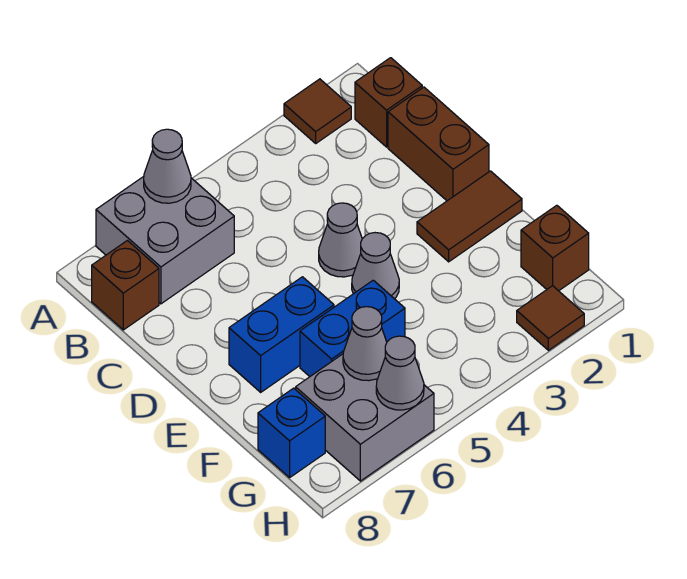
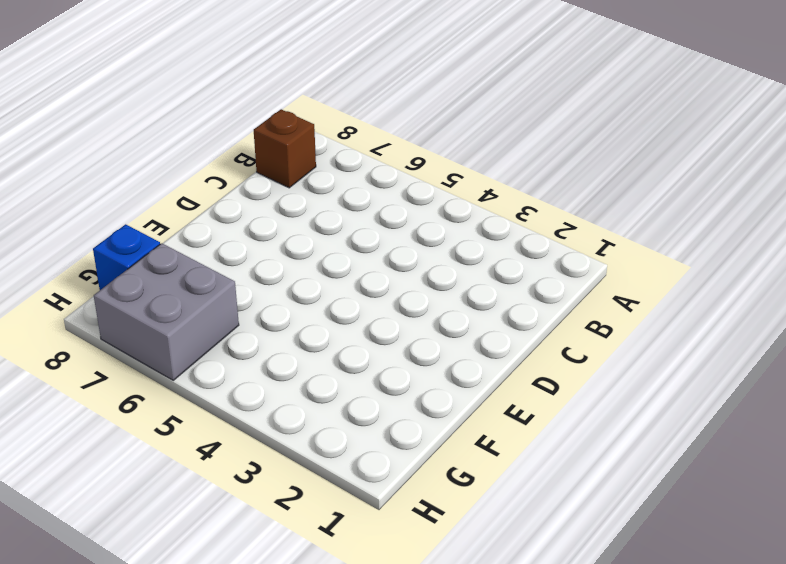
none -> brown 1x1 tile [284,79,351,143]
none -> grey 2x2 brick [96,176,234,304]
none -> brown 1x1 brick [355,58,422,147]

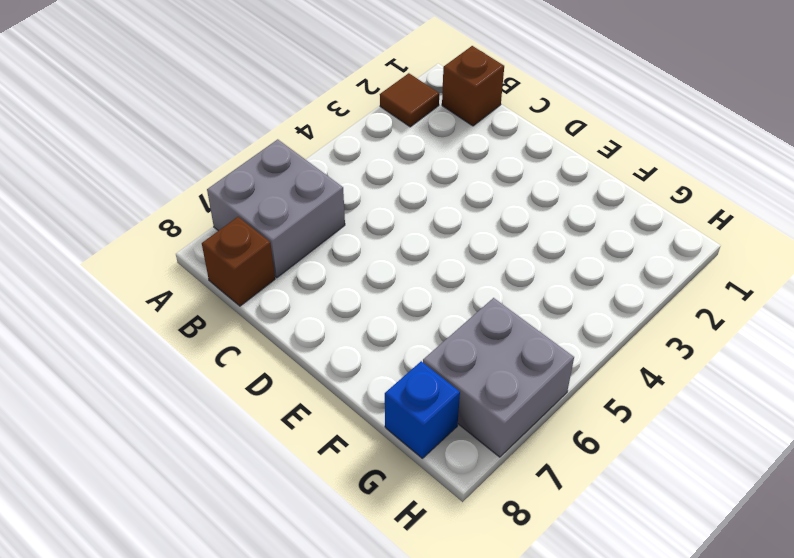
none -> brown 1x2 brick [388,87,489,201]
none -> grey 1x1 cone [319,203,362,277]
none -> brown 1x2 tile [417,171,522,262]

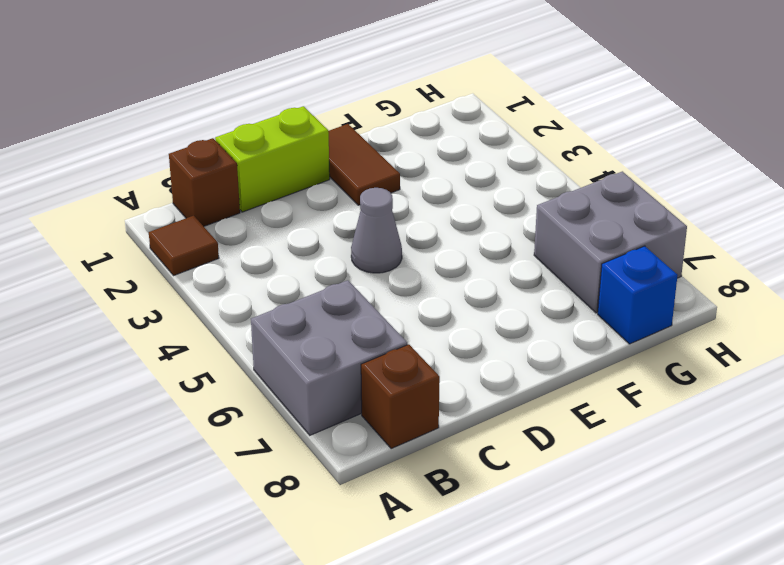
lime 1x2 brick [215,106,330,212] -> brown 1x2 brick [388,87,489,201]
none -> grey 1x1 cone [352,233,399,299]
none -> blue 1x2 brick [229,277,334,392]
none -> blue 1x2 brick [300,280,405,376]

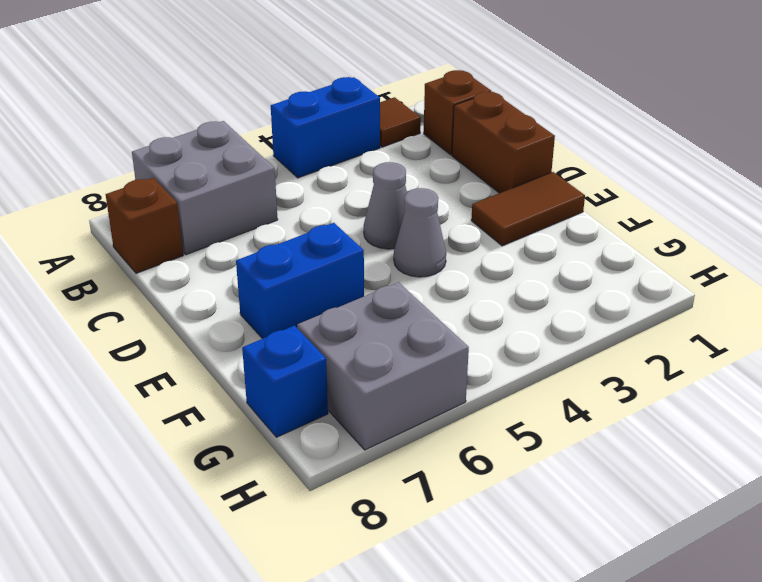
blue 1x2 brick [271,77,380,178] -> blue 1x2 brick moved to [300,280,405,376]
none -> brown 1x1 brick [521,205,589,291]
none -> brown 1x1 tile [517,286,584,350]
none -> grey 1x1 cone [144,129,191,203]

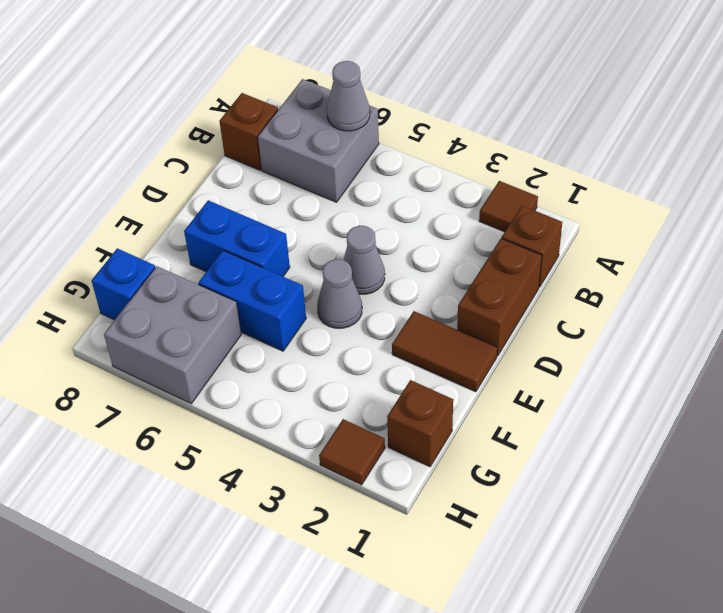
none -> grey 1x1 cone [343,307,387,381]
none -> grey 1x1 cone [376,336,424,410]

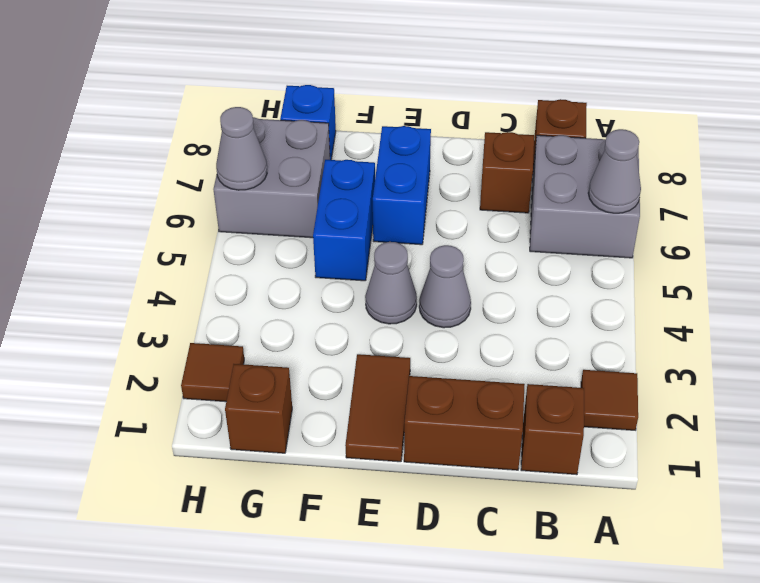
brown 1x1 brick [480,132,534,213] -> none
none -> grey 1x1 cone [343,307,387,381]

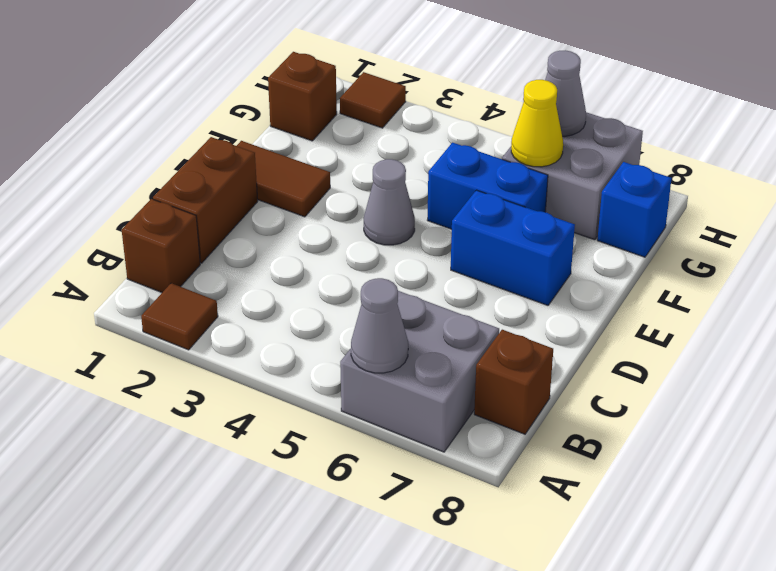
yellow 1x1 cone [511,80,563,167] -> grey 1x1 cone [343,307,387,381]
none -> grey 1x1 cone [319,203,362,277]

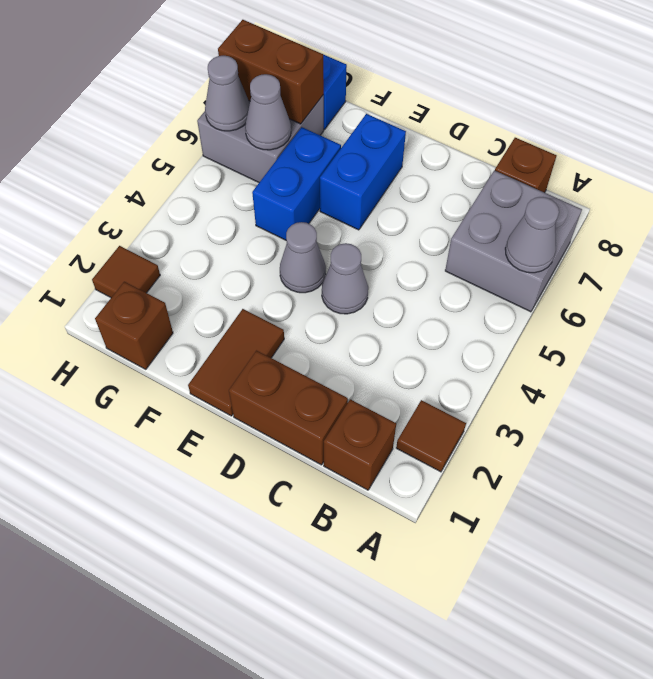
brown 1x2 brick [218,20,324,124] -> none

